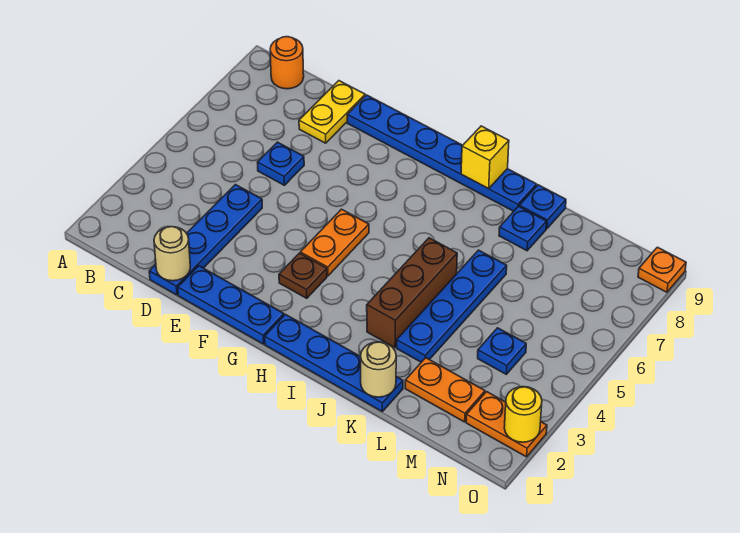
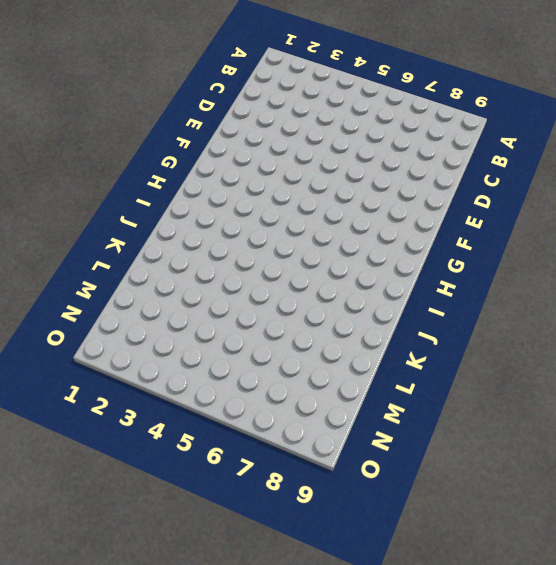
none -> orange 1x1 round brick [270,37,304,89]
none -> blue 1x4 plate [149,185,262,295]
none -> blue 1x1 plate [257,142,304,185]

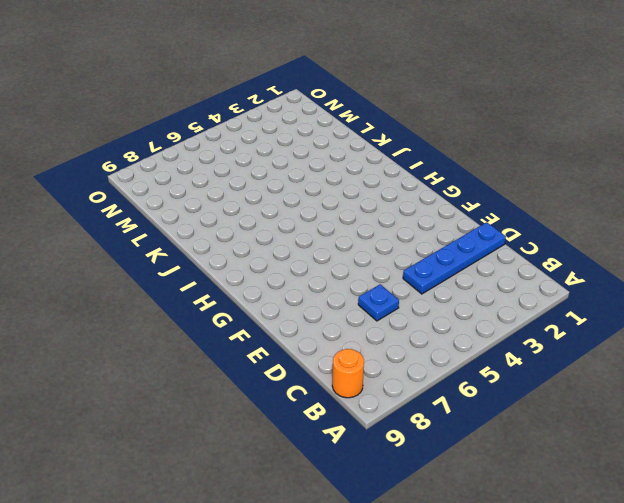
none -> yellow 1x2 plate [299,81,365,143]
none -> blue 1x3 plate [178,266,284,344]
none -> blue 1x6 plate [347,95,537,211]

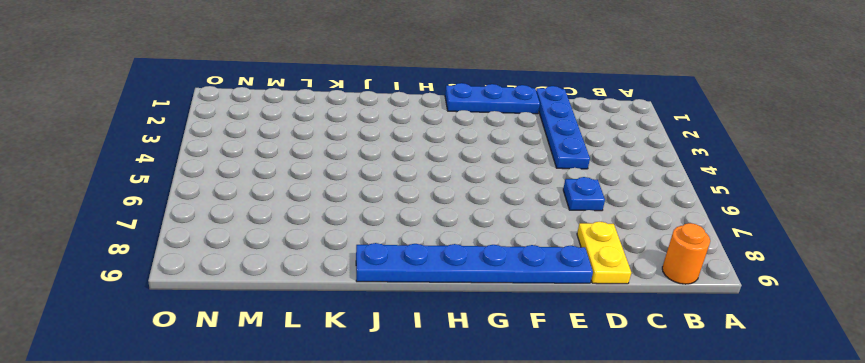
none -> brown 1x1 plate [279,253,327,298]
none -> orange 1x2 plate [300,209,369,276]
none -> blue 1x4 plate [265,315,403,411]

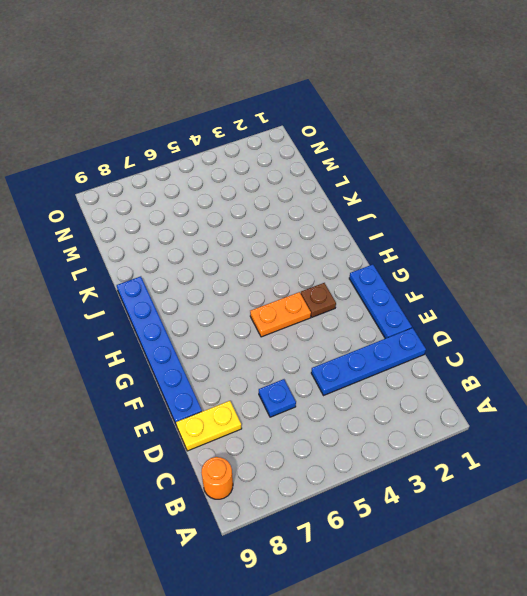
none -> blue 1x4 plate [265,315,403,411]
none -> brown 1x3 brick [367,238,457,347]
none -> blue 1x4 plate [397,250,507,362]

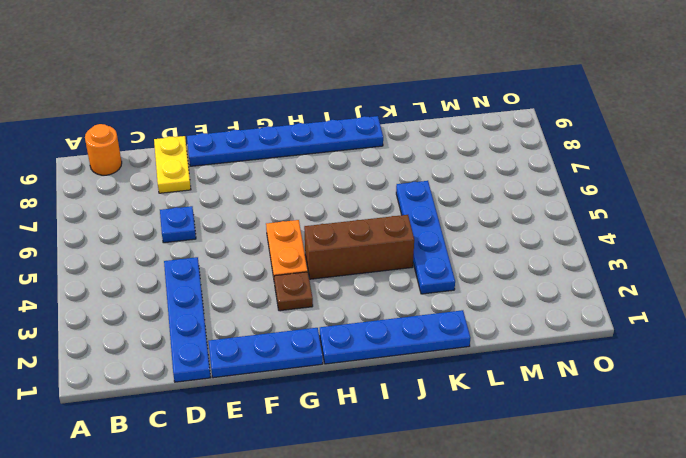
brown 1x3 brick [304,215,414,279] -> brown 1x3 brick turned to [367,238,457,347]
none -> blue 1x1 plate [499,206,547,251]
none -> blue 1x1 plate [519,185,566,229]
none -> orange 1x2 plate [405,358,485,422]

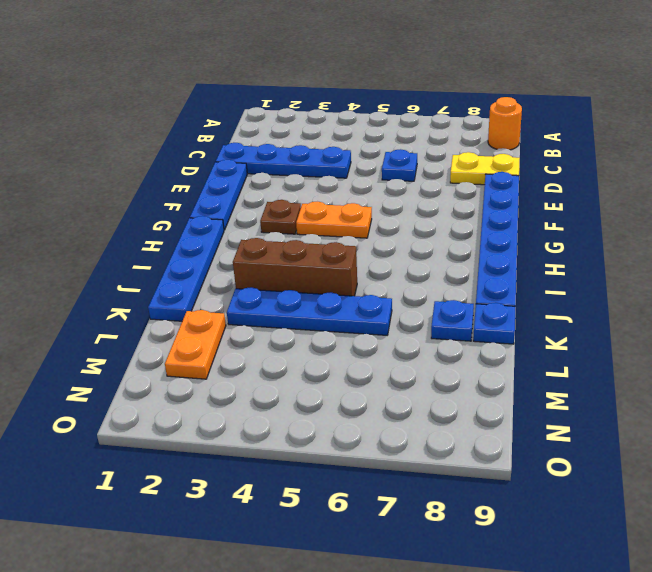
none -> blue 1x1 plate [478,328,526,374]
none -> orange 1x2 plate [466,392,547,457]
none -> orange 1x1 plate [638,247,686,292]

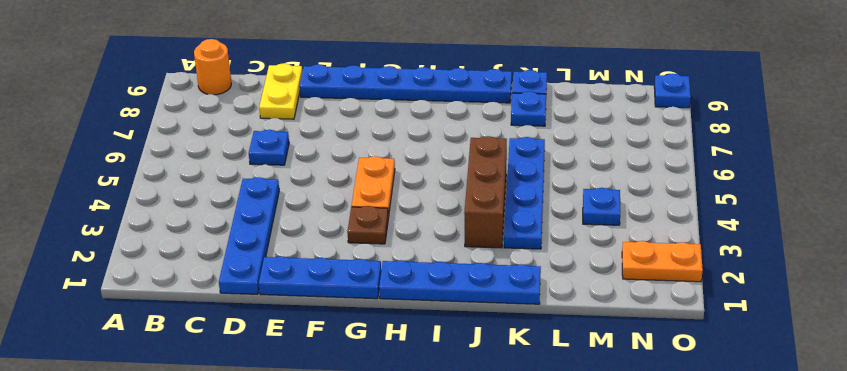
blue 1x1 plate [654,73,691,108] -> orange 1x1 plate [638,247,686,292]
none -> orange 1x2 plate [405,358,485,422]
none -> tan 1x1 round brick [154,227,190,281]
none -> yellow 1x1 brick [461,126,509,189]

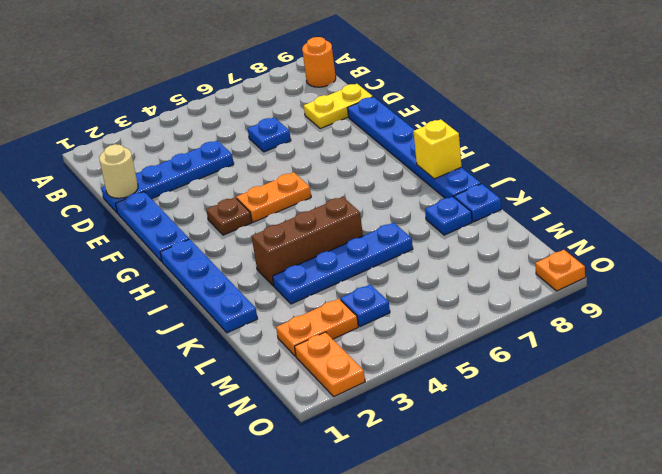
orange 1x2 plate [276,299,358,356] -> orange 1x2 plate turned to [405,358,485,422]
none -> tan 1x1 round brick [361,342,396,397]
none -> yellow 1x1 round brick [504,387,542,442]

